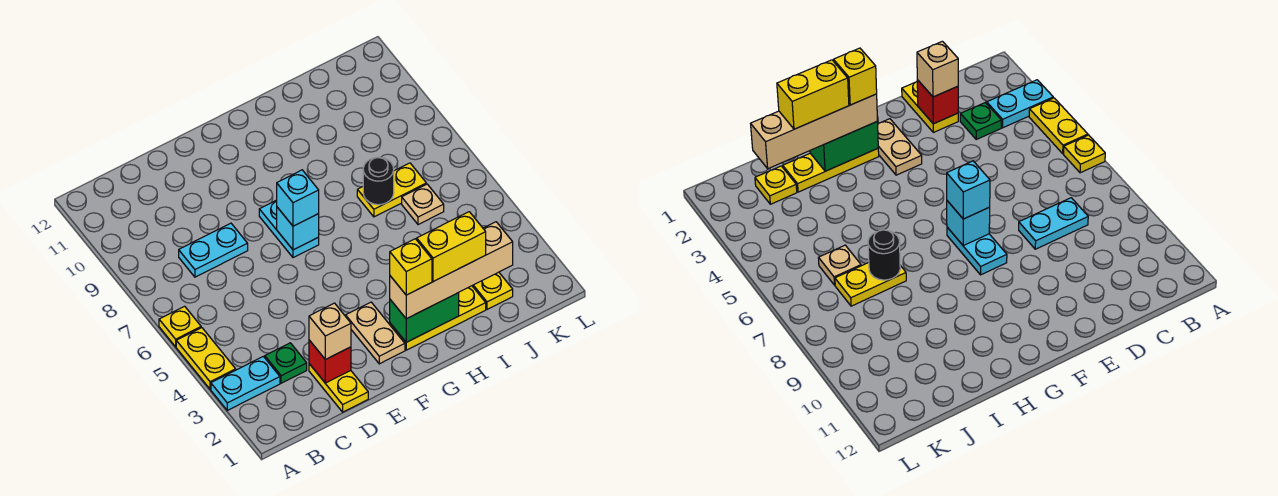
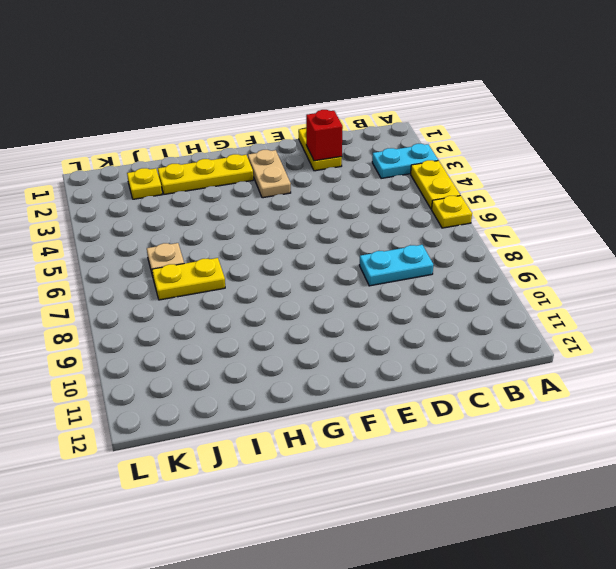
none -> green 1x1 plate [265,343,307,383]
none -> cyan 1x2 plate [259,200,319,258]
none -> cyan 1x1 brick [277,207,319,250]

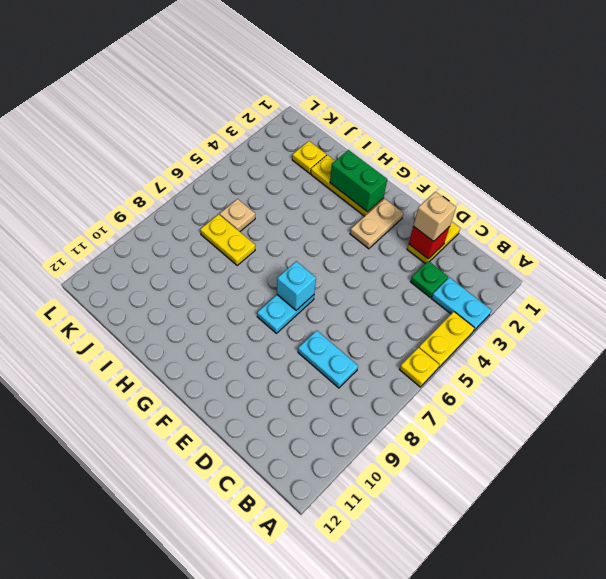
none -> black 1x1 round brick [363,157,394,205]
none -> cyan 1x1 brick [277,170,319,226]
none -> tan 1x4 brick [390,222,513,319]

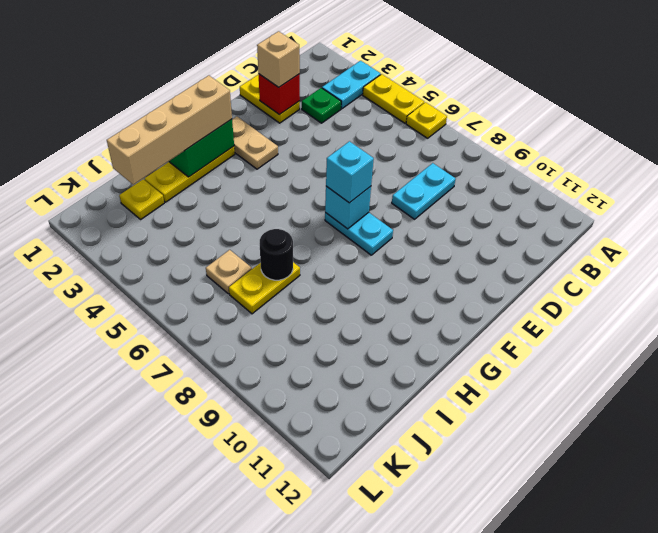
none -> yellow 1x1 brick [390,239,432,295]
none -> yellow 1x2 brick [417,212,486,282]

